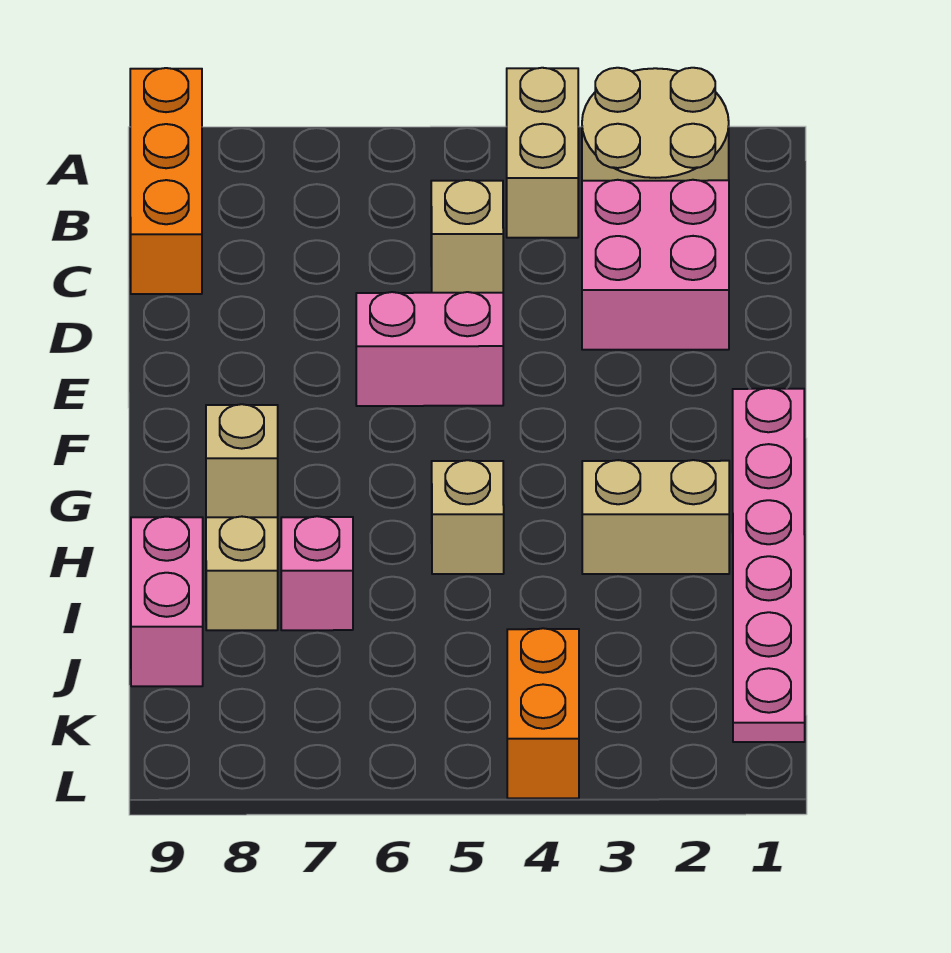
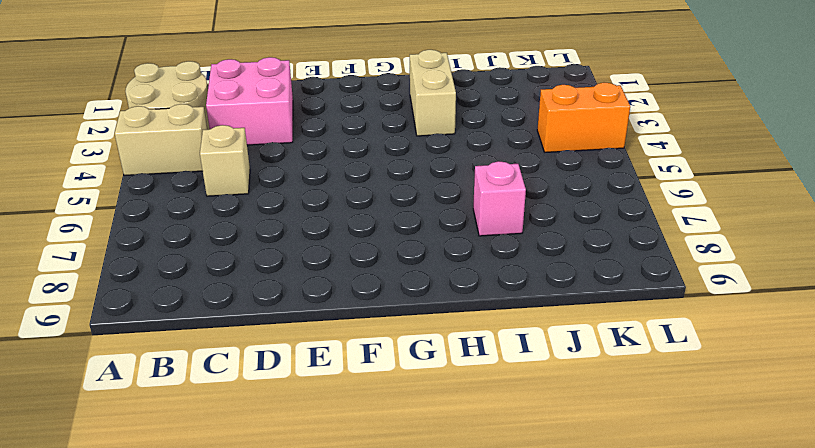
none -> orange 1x3 brick [130,68,202,294]
none -> pink 1x2 brick [356,292,503,406]
none -> pink 1x6 plate [733,388,805,742]

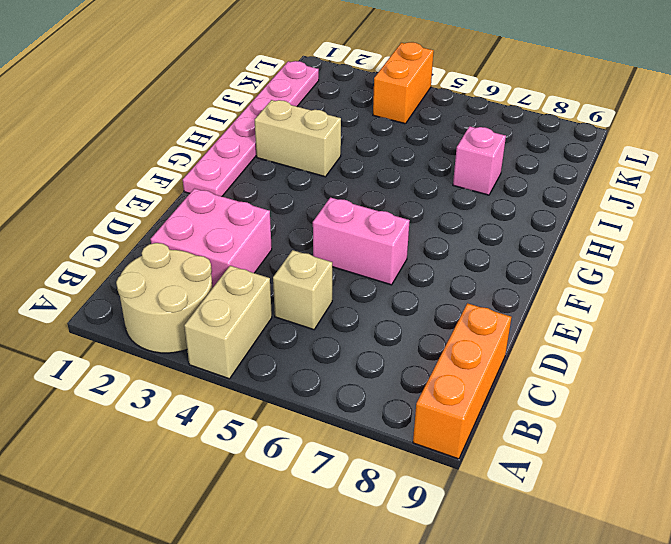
none -> tan 1x1 brick [206,404,278,517]
none -> tan 1x1 brick [432,460,504,574]
none -> tan 1x1 brick [206,517,278,630]

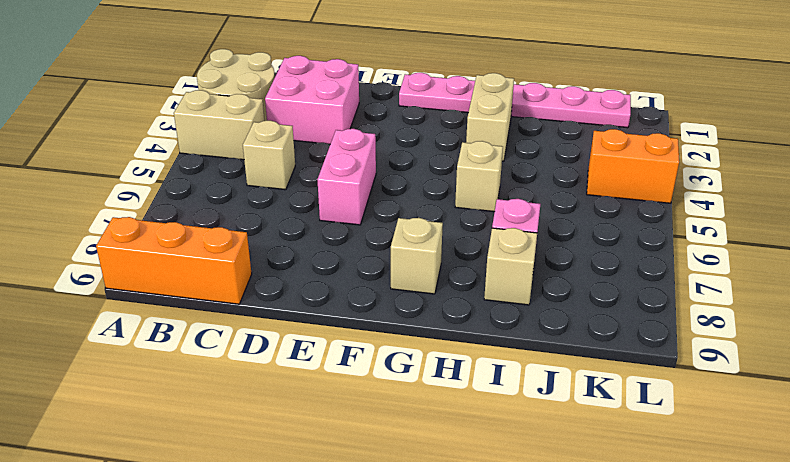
none -> pink 1x2 brick [131,517,203,686]

